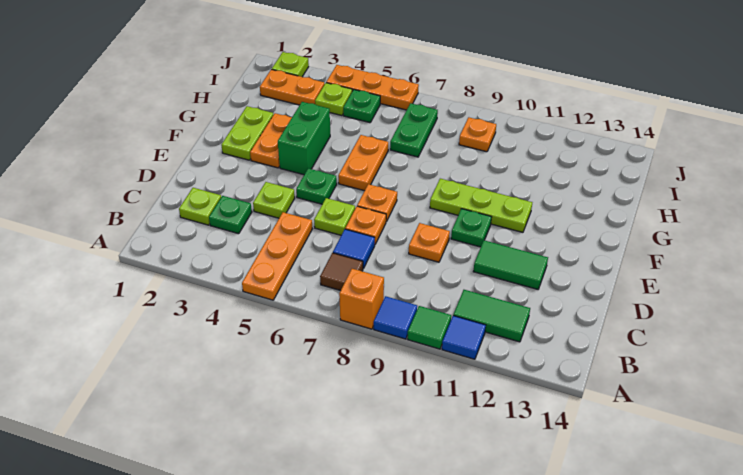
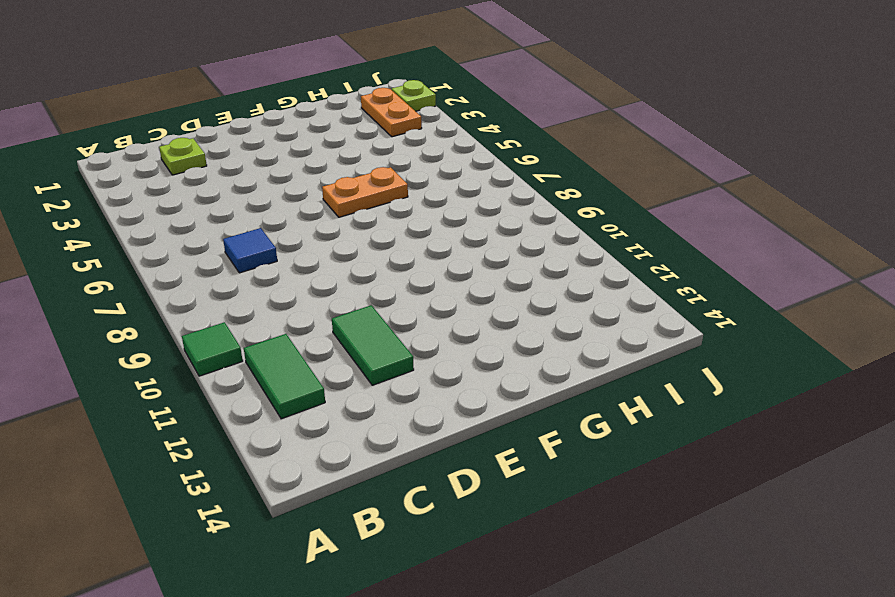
none -> orange 1x3 plate [242,212,312,300]
none -> orange 1x1 brick [339,269,384,329]
none -> blue 1x1 tile [374,296,417,339]
none -> blue 1x1 tile [442,316,486,359]

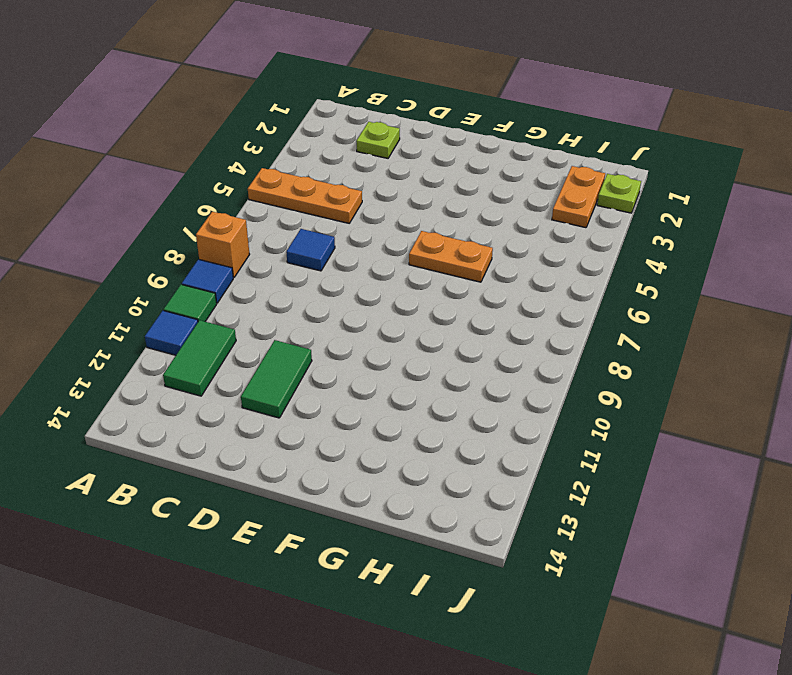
none -> brown 1x1 tile [320,253,363,291]
none -> green 1x1 plate [209,196,252,234]
none -> lime 1x1 plate [253,182,295,218]
none -> lime 1x1 plate [314,198,355,235]

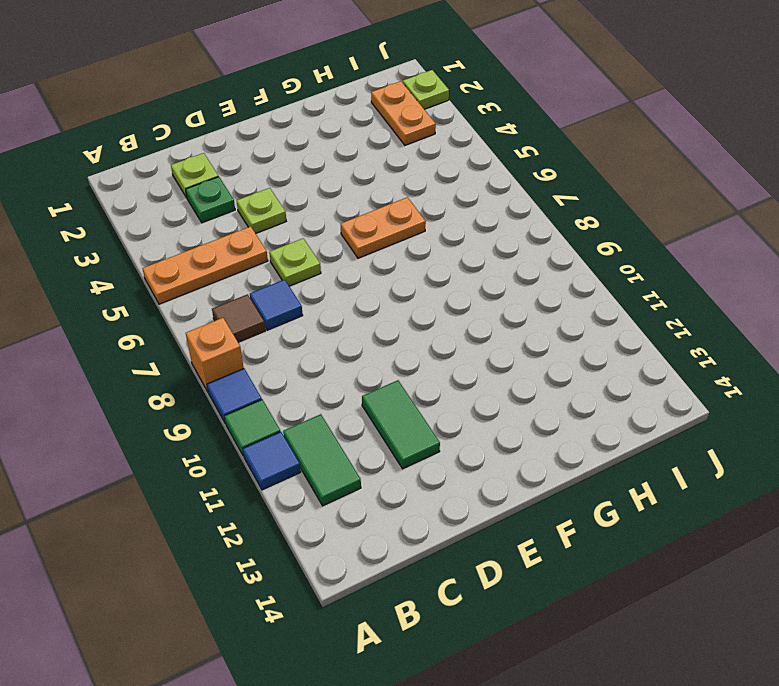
none -> orange 1x1 plate [345,206,386,244]
none -> orange 1x1 plate [409,223,450,262]
none -> green 1x1 plate [296,168,337,204]
none -> orange 1x1 plate [357,184,397,222]

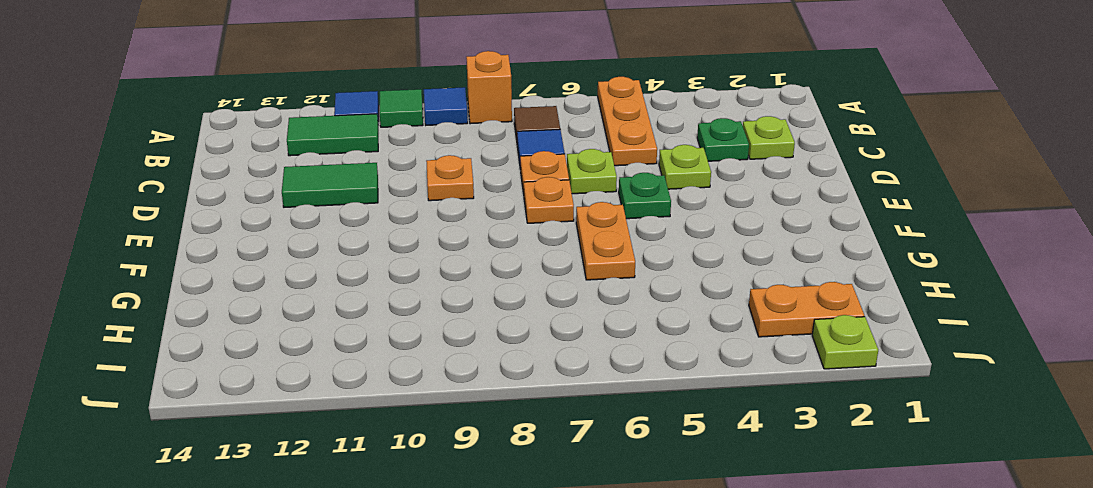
none -> green 1x1 plate [451,209,491,247]
none -> lime 1x2 plate [221,106,273,160]
none -> orange 1x2 plate [250,113,292,168]
none -> green 1x2 brick [278,102,330,175]

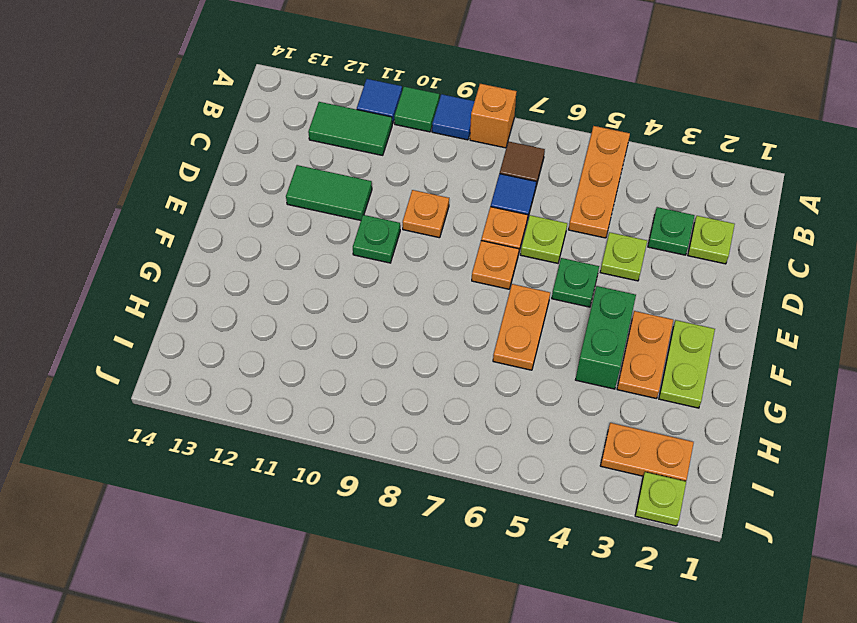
none -> lime 1x3 plate [430,179,532,232]
none -> green 1x2 plate [390,103,438,157]
none -> lime 1x1 plate [315,83,352,116]
none -> green 1x1 plate [343,90,380,123]

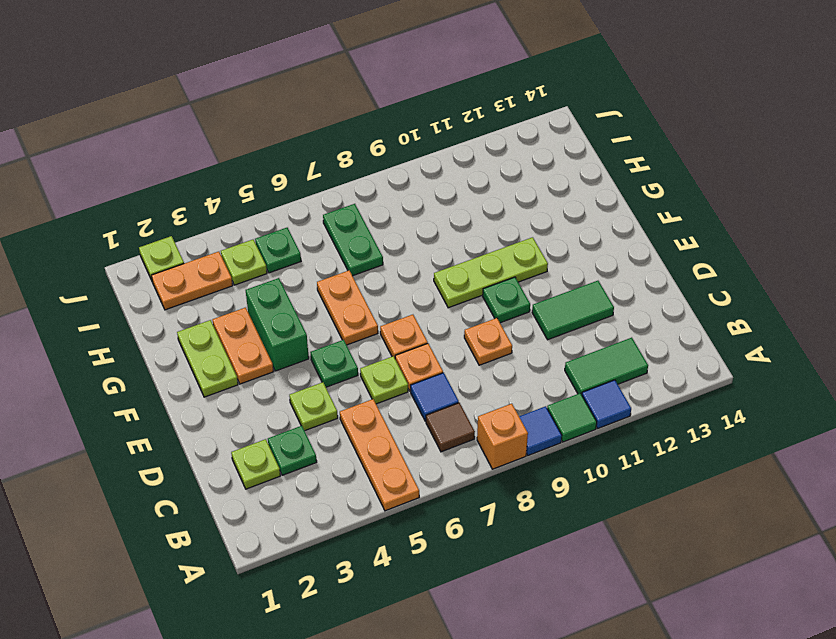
none -> orange 1x1 plate [459,117,496,152]
none -> orange 1x3 plate [326,65,419,110]

